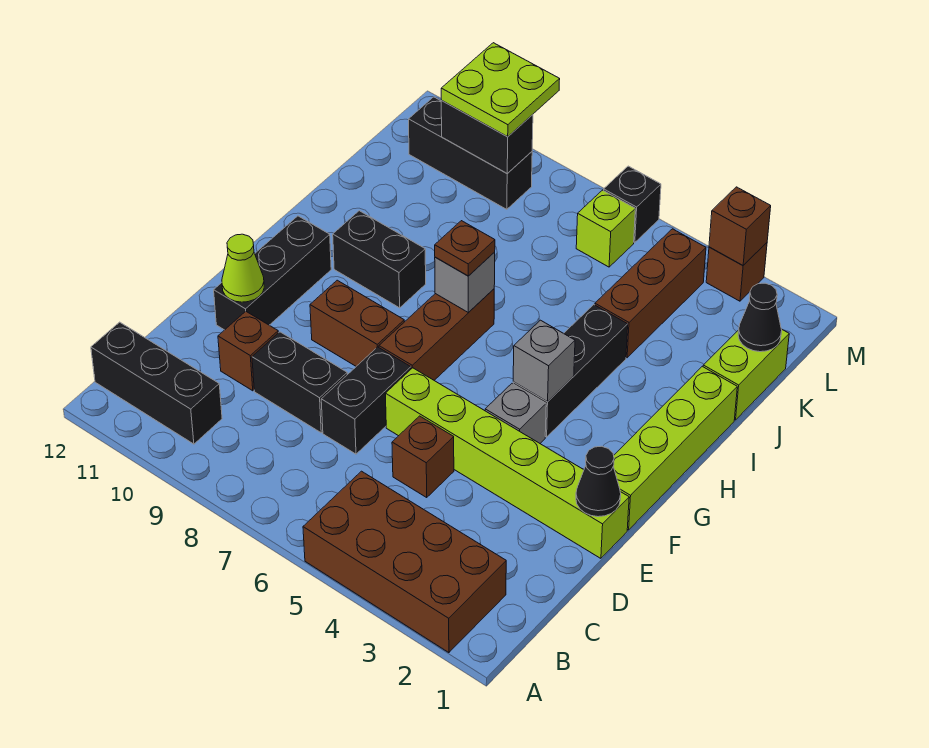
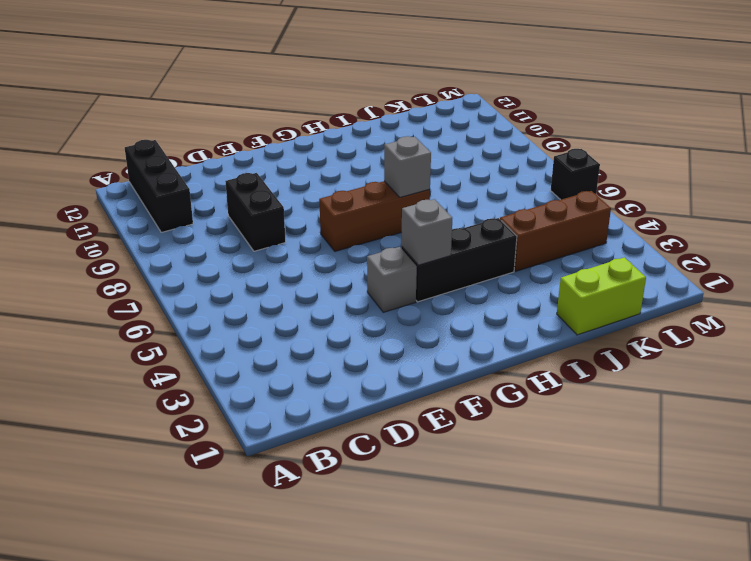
none -> brown 2x4 brick [303,471,506,653]
none -> brown 1x1 brick [392,416,454,497]
none -> black 1x2 brick [321,347,411,454]

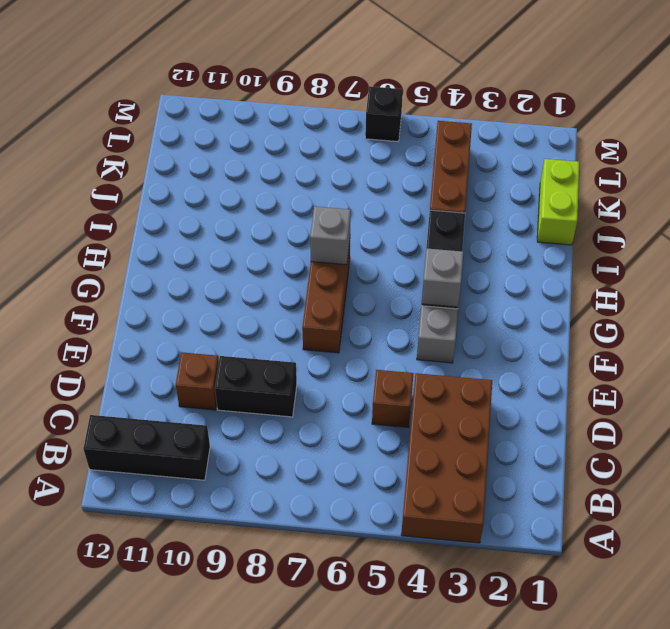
brown 2x4 brick [401,373,492,543] -> brown 2x4 brick turned to [303,471,506,653]
none -> black 1x2 brick [321,347,411,454]
none -> lime 1x6 brick [385,368,629,558]
none -> black 1x3 brick [214,216,331,330]

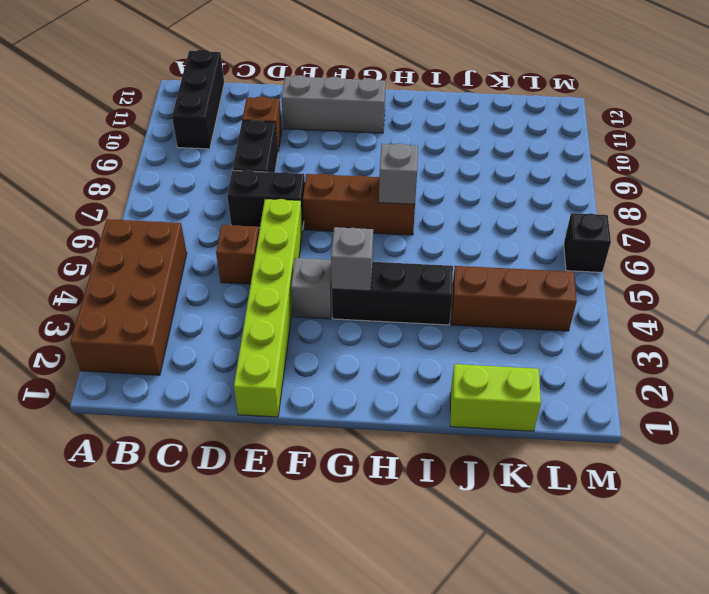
grey 1x3 brick [282,75,386,133] -> black 1x3 brick [214,216,331,330]
none -> lime 1x4 brick [613,366,737,530]
none -> brown 1x2 brick [310,280,404,366]
none -> black 1x2 brick [333,211,426,308]

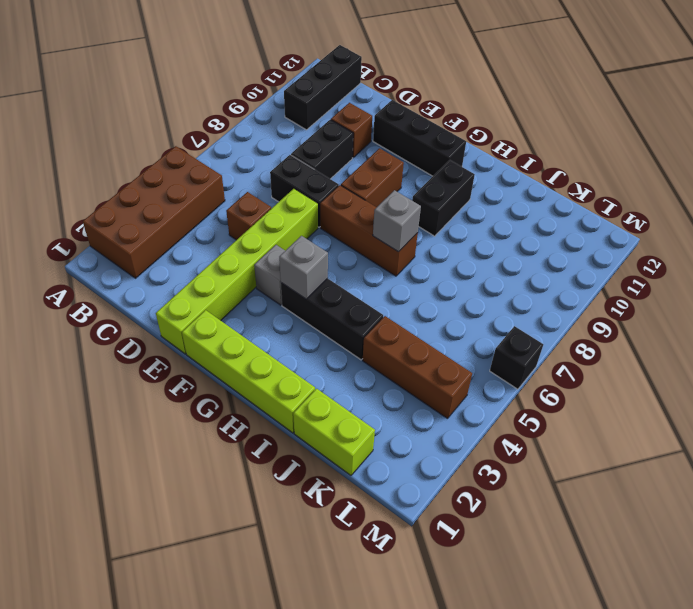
none -> lime 1x1 brick [576,190,635,267]
none -> black 1x3 brick [409,97,532,209]
none -> brown 1x1 brick [706,243,767,301]

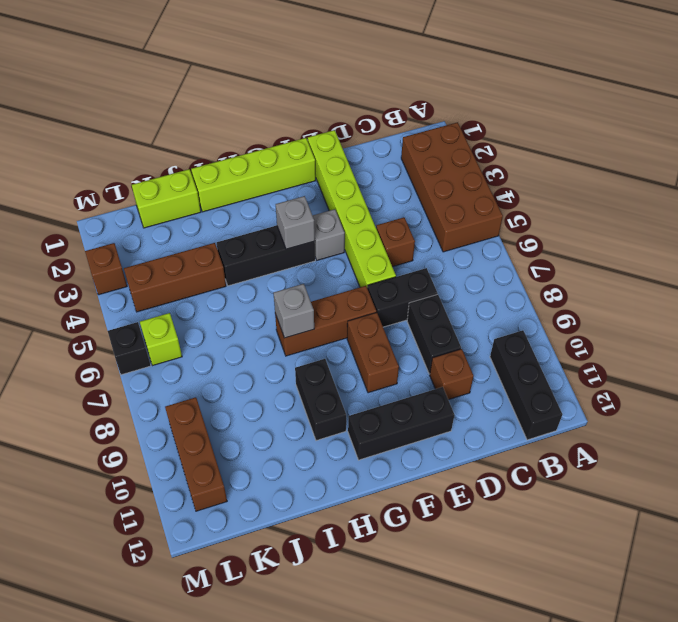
brown 1x3 brick [165,397,227,511] -> black 1x3 brick [409,97,532,209]
none -> black 1x1 cone [576,446,621,517]
none -> lime 1x1 cone [222,234,264,302]
none -> black 1x1 cone [738,283,782,352]

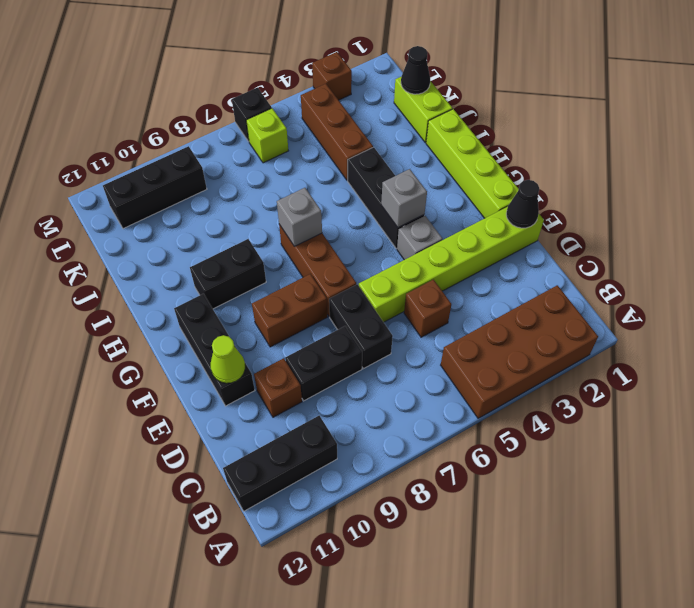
none -> black 1x2 brick [441,101,533,173]
none -> brown 1x1 brick [709,187,771,265]
none -> brown 1x1 plate [435,221,495,276]

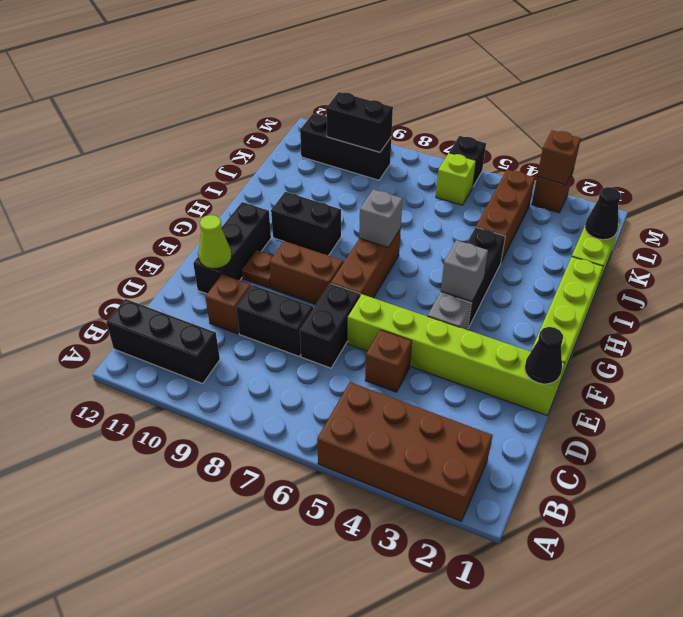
brown 1x1 plate [242,250,273,288] -> brown 1x1 plate moved to [435,221,495,276]
none -> lime 2x2 plate [441,43,560,137]

